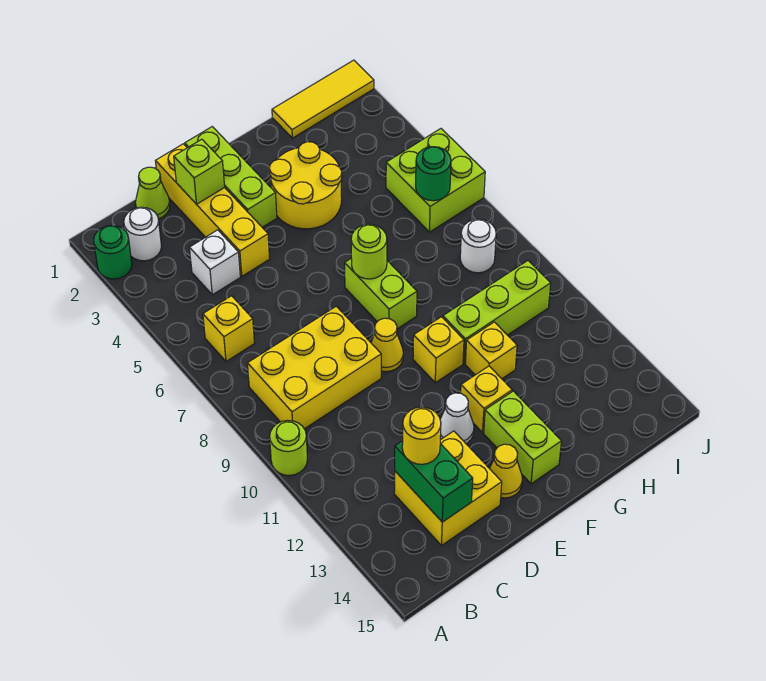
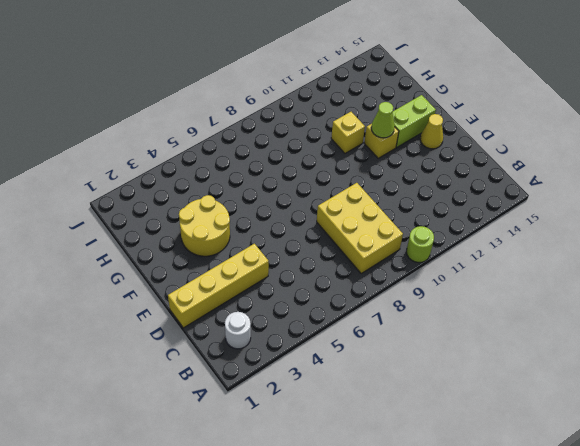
lime 1x1 cone [371,102,395,138] -> lime 1x1 cone moved to [135,167,170,219]
none -> green 1x1 round brick [94,225,132,279]
none -> yellow 1x1 brick [203,296,254,361]
none -> white 1x1 brick [189,230,240,295]

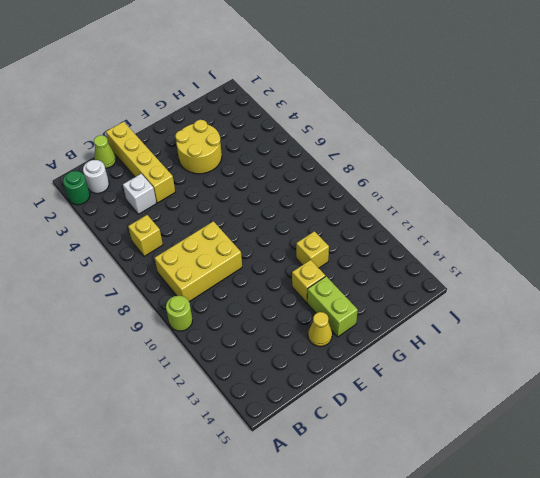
none -> yellow 2x2 brick [394,431,502,546]
none -> lime 1x3 brick [185,127,277,227]
none -> yellow 1x1 cone [371,318,403,372]

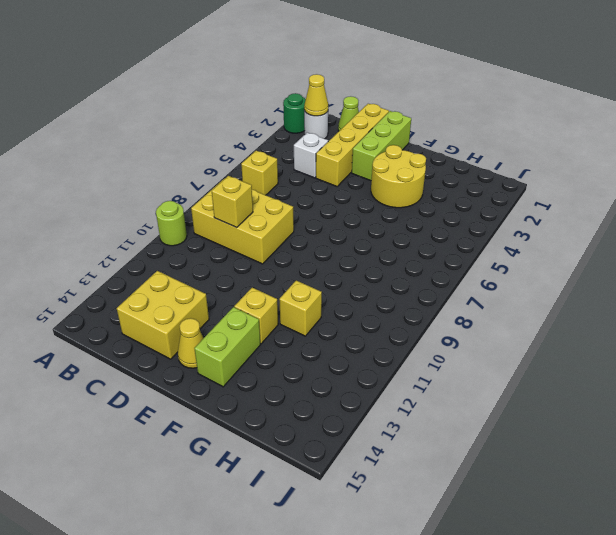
yellow 1x1 cone [304,74,328,116] -> yellow 1x1 cone moved to [371,318,403,372]
yellow 1x1 brick [212,176,253,228] -> yellow 1x1 brick moved to [413,317,464,383]
none -> white 1x1 cone [440,393,474,444]
none -> lime 1x2 brick [345,258,417,329]
none -> lime 1x3 brick [443,261,551,363]

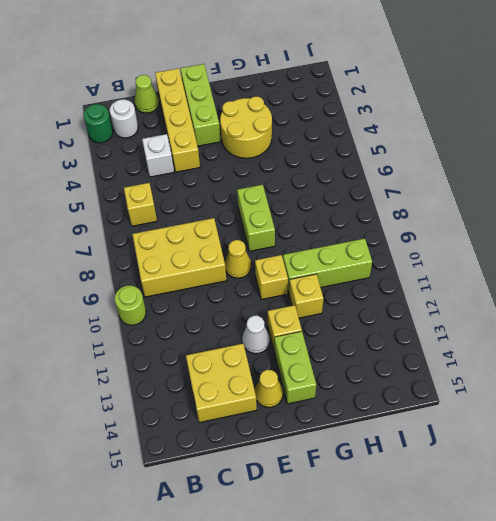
none -> yellow 1x3 tile [272,60,374,138]
none -> lime 2x2 brick [386,129,485,232]
none -> white 1x1 round brick [460,219,496,273]

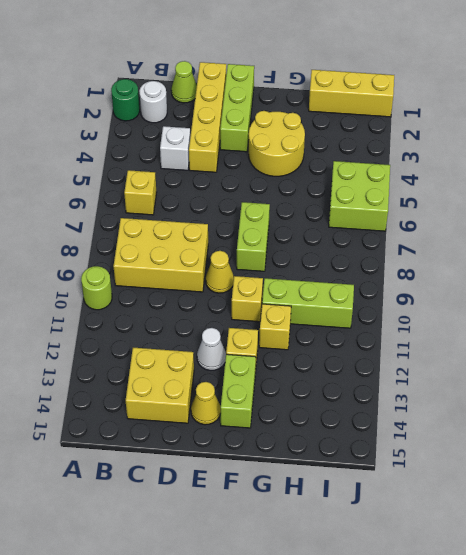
yellow 1x3 brick [309,70,394,117] -> yellow 1x3 tile [272,60,374,138]
none -> white 1x1 round brick [460,219,496,273]
none -> green 1x2 brick [395,441,473,522]
none -> lime 1x1 brick [174,139,225,204]

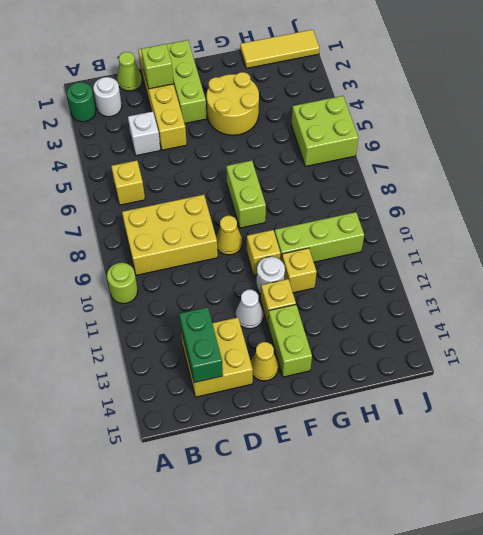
white 1x1 round brick [257,257,285,294] -> white 1x1 round brick moved to [460,219,496,273]
none -> lime 1x1 round brick [351,224,387,279]
none -> green 1x1 round brick [416,147,451,201]
none -> yellow 1x1 round brick [402,407,441,464]

